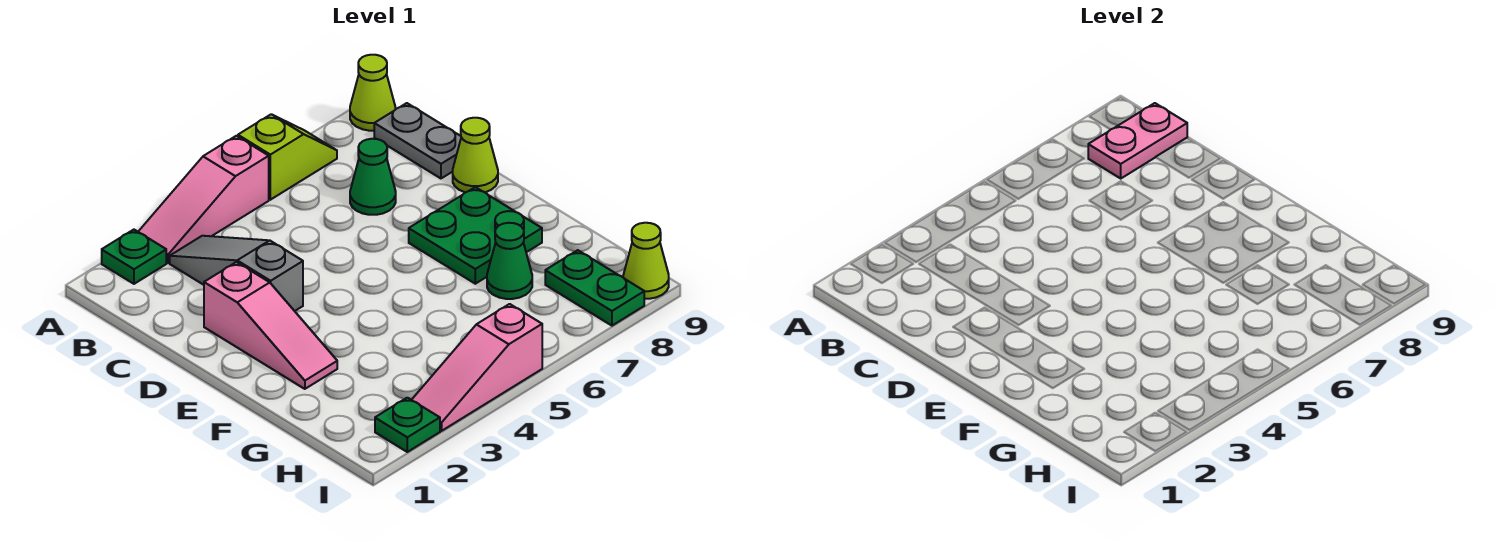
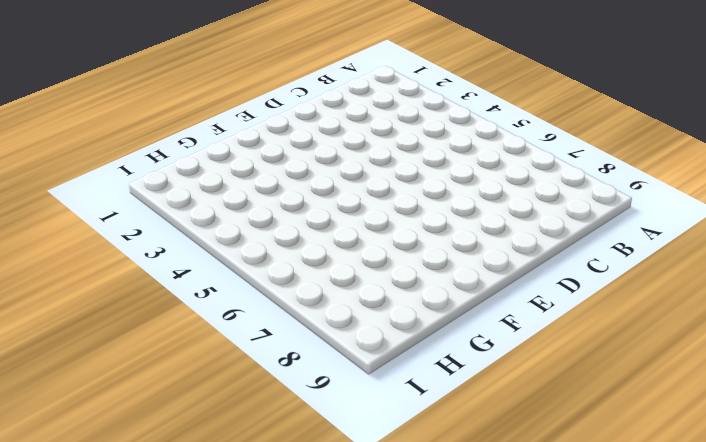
none -> green 1x1 plate [102,230,166,284]
none -> pink 1x3 slope [138,136,269,263]
none -> lime 1x2 slope [238,114,337,200]

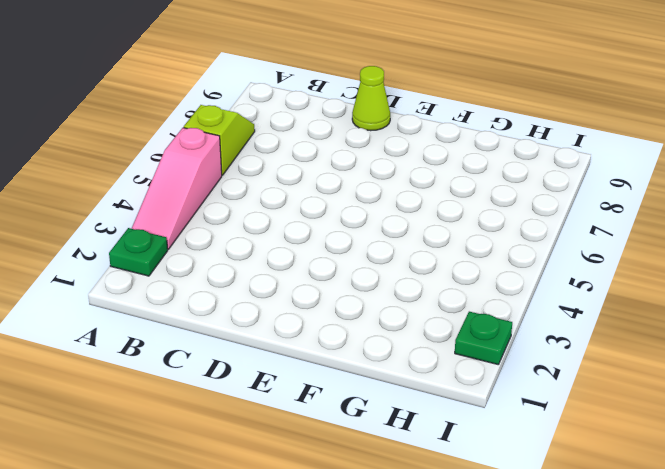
none -> lime 1x1 cone [350,55,395,131]
none -> grey 1x3 slope [170,236,303,311]
none -> grey 1x2 plate [374,103,461,178]

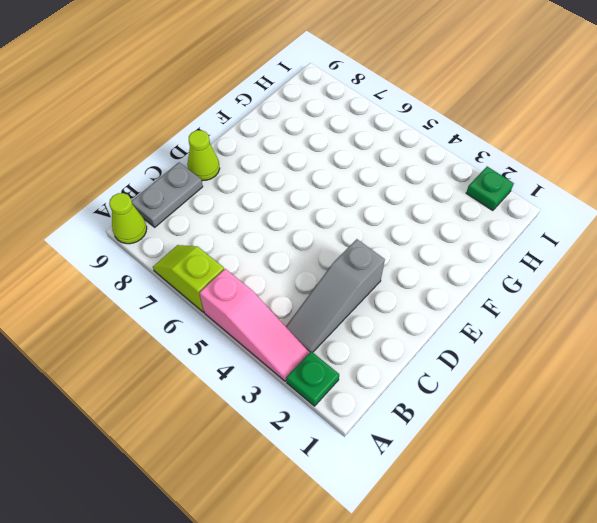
none -> green 1x1 cone [350,139,396,215]
none -> pink 1x3 slope [204,262,337,389]
none -> green 2x2 plate [409,187,542,284]

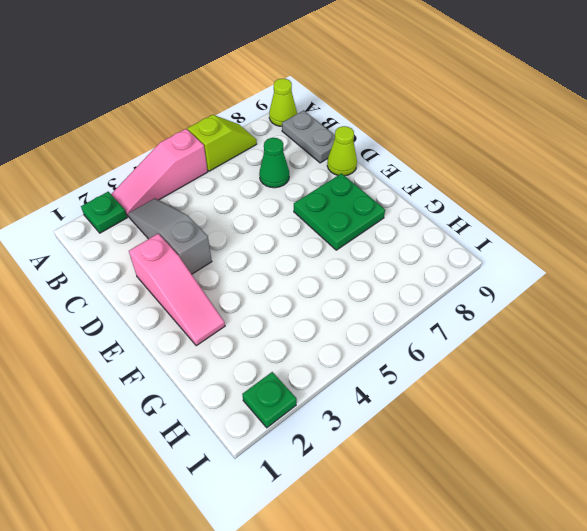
none -> green 1x1 cone [487,223,532,299]
none -> green 1x2 plate [545,250,644,326]
none -> pink 1x3 slope [412,304,542,431]

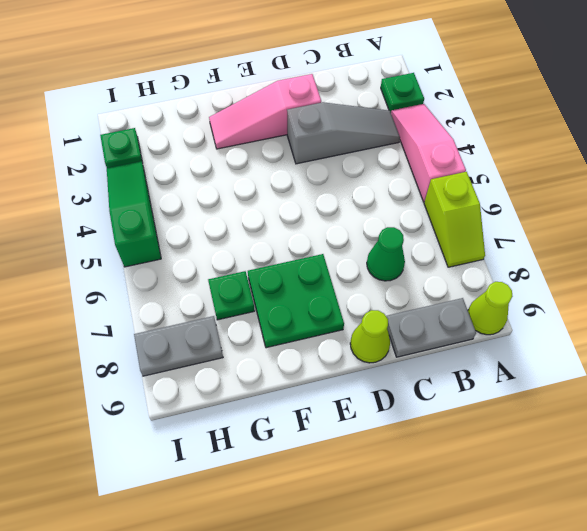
green 1x1 plate [208,271,255,320] -> green 1x1 cone [487,223,532,299]
grey 1x2 plate [134,316,223,376] -> green 1x2 plate [545,250,644,326]
green 1x3 slope [107,161,161,267] -> pink 1x3 slope [412,304,542,431]
none -> lime 1x1 cone [623,223,669,299]
none -> pink 1x2 plate [1088,103,1187,178]

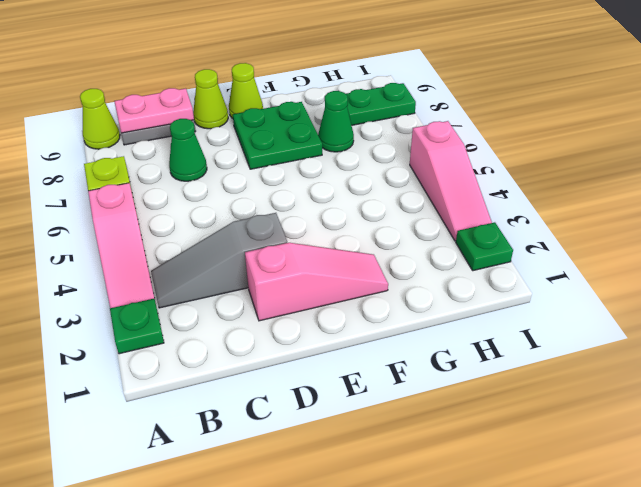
pink 1x2 plate [114,88,194,133] -> pink 1x2 plate turned to [1088,103,1187,178]
lime 1x1 cone [229,63,263,118] -> lime 1x1 cone moved to [623,223,669,299]

